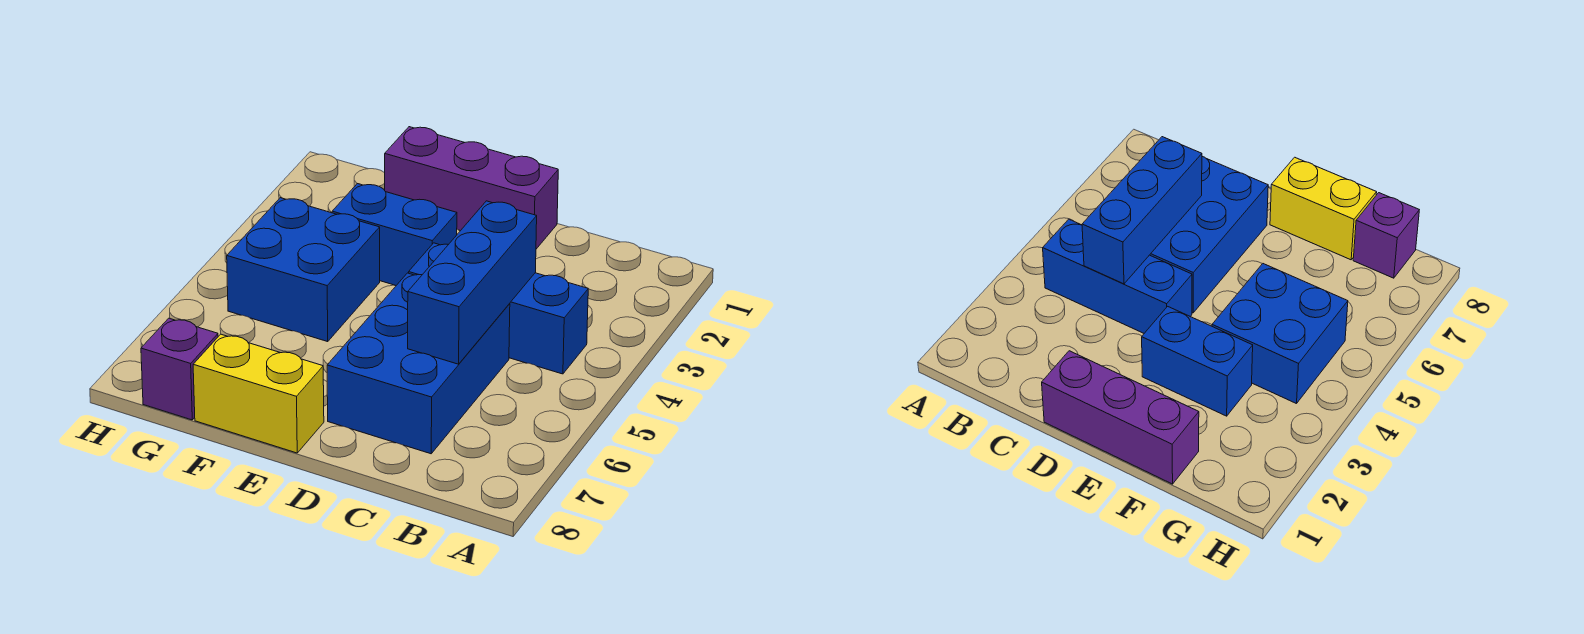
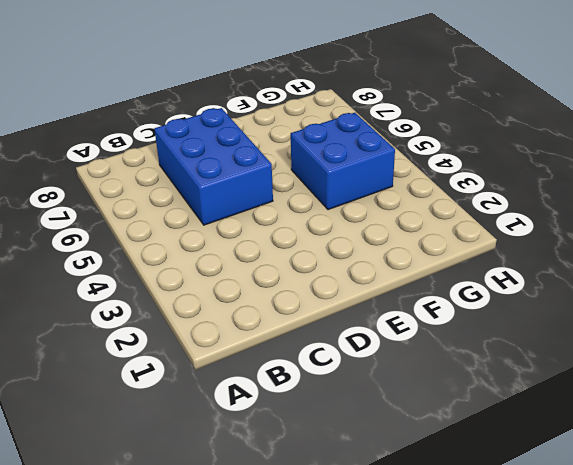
none -> blue 1x3 brick [409,243,588,374]
none -> purple 1x3 brick [385,127,558,249]

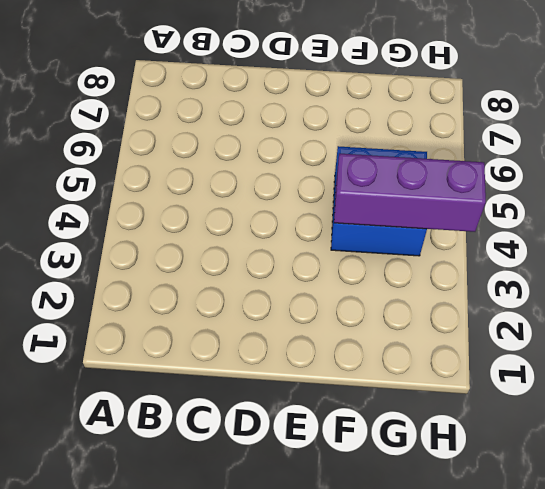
purple 1x3 brick [334,154,486,232] -> purple 1x3 brick moved to [385,127,558,249]
none -> blue 1x3 brick [409,243,588,374]
none -> blue 2x3 brick [327,273,510,454]

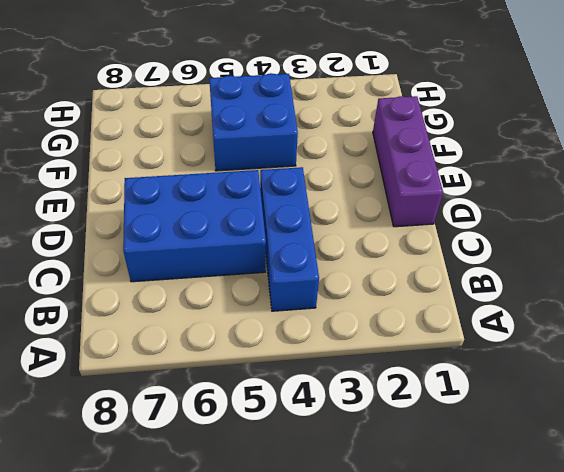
none -> blue 1x2 brick [332,184,457,286]
none -> yellow 1x2 brick [193,334,324,453]

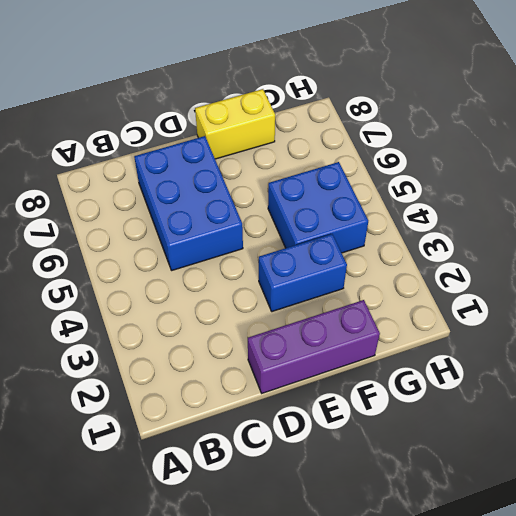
none -> blue 1x3 brick [409,243,588,374]
none -> purple 1x1 brick [141,318,218,420]

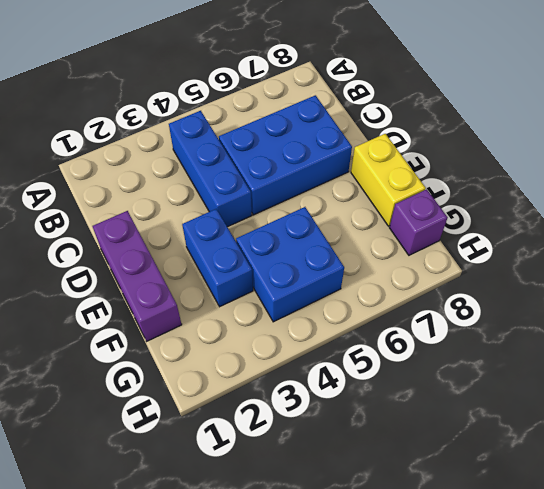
none -> blue 1x3 brick [408,201,537,364]

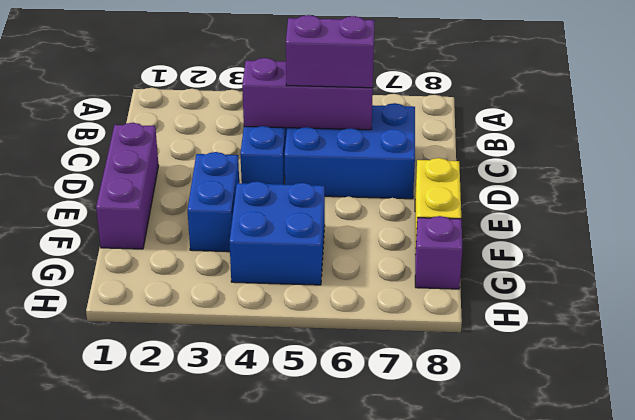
purple 1x3 brick [242,58,373,130] -> blue 1x3 brick [408,201,537,364]
purple 1x2 brick [286,15,375,88] -> none

